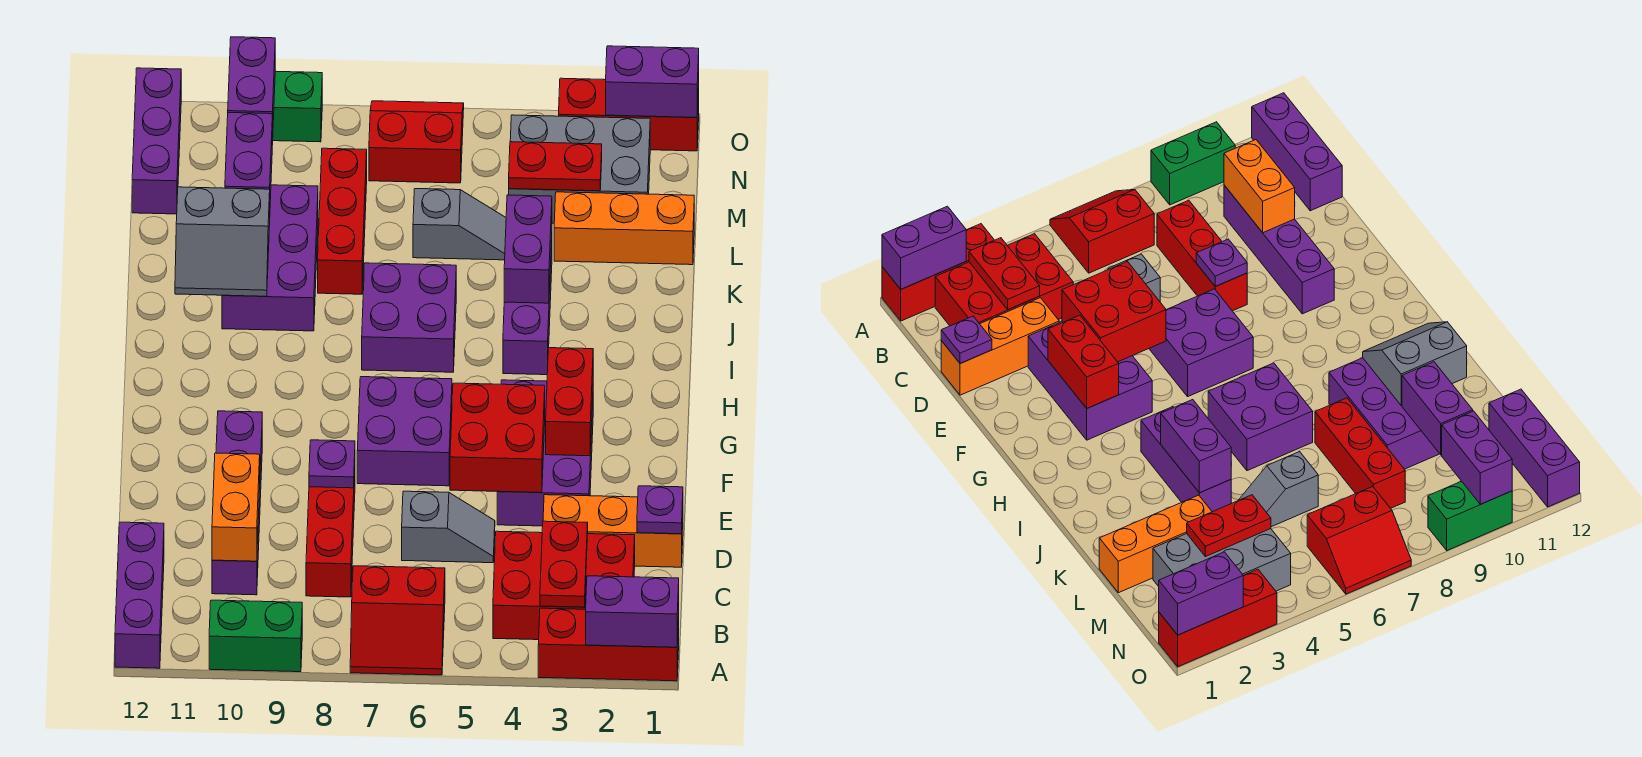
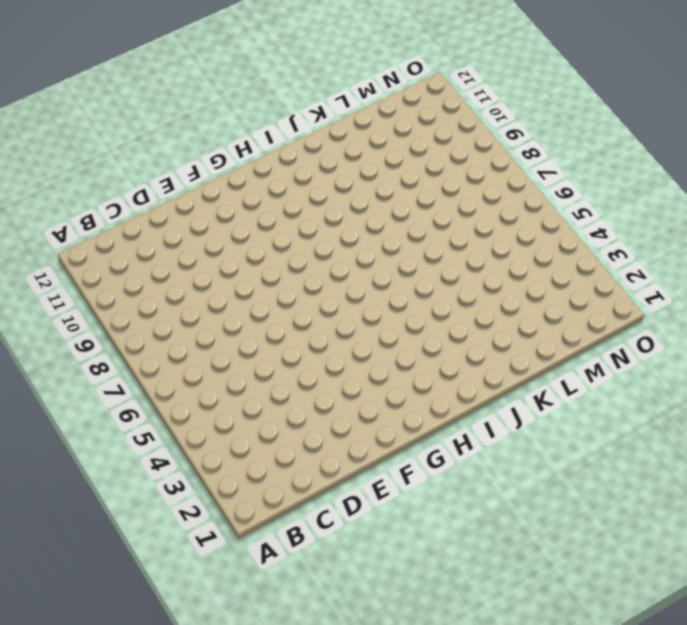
none -> red 1x3 brick [538,608,679,681]
none -> red 2x2 slope [350,566,445,675]
none -> green 1x2 brick [209,600,302,672]
none -> purple 1x3 brick [115,522,164,668]

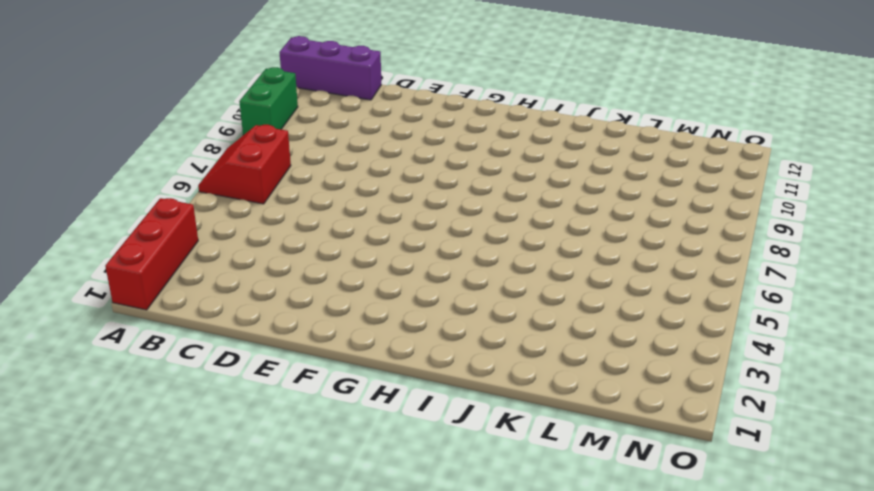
none -> red 2x3 brick [493,531,635,640]
none -> red 1x3 brick [306,469,355,597]
none -> purple 1x4 brick [212,411,262,595]
none -> orange 1x3 brick [543,495,683,567]

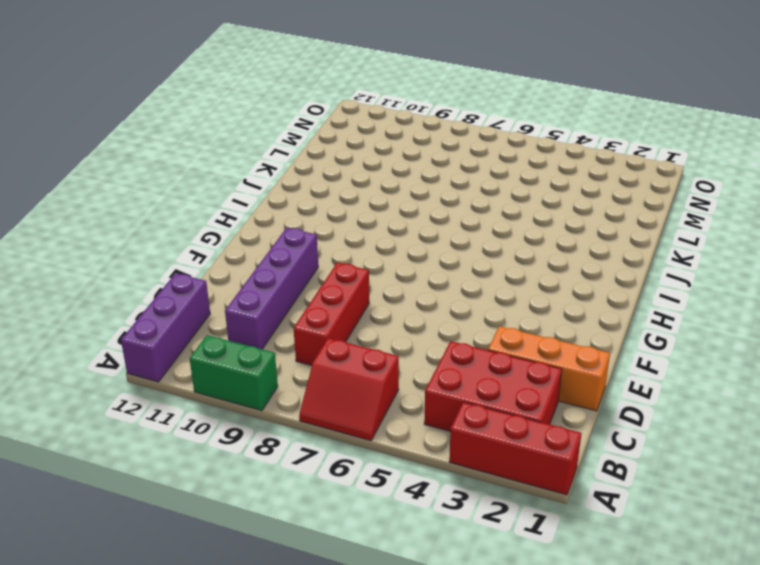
none -> grey 1x2 slope [402,491,495,563]
none -> purple 2x3 brick [497,380,593,526]
none -> purple 2x2 brick [357,377,452,486]
none -> purple 1x3 brick [503,240,552,375]

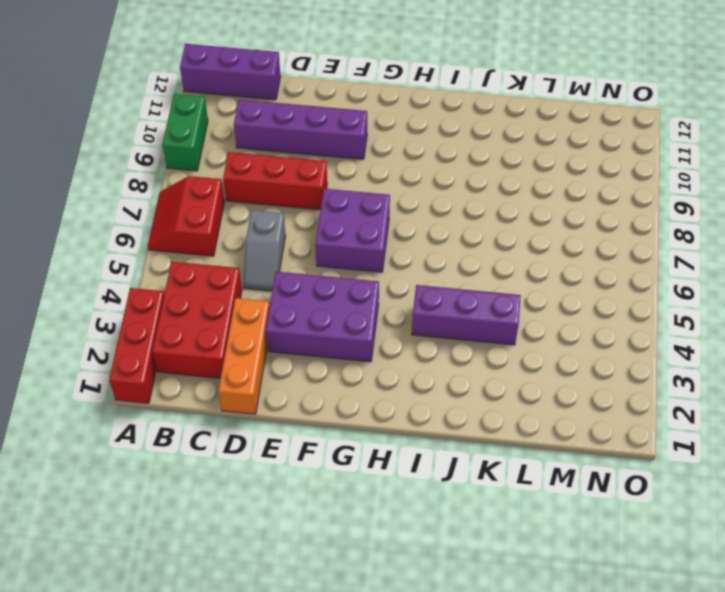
none -> purple 2x2 brick [362,263,456,372]
none -> purple 2x3 brick [222,185,318,331]
none -> red 1x3 brick [318,148,367,294]
none -> orange 1x3 brick [554,192,694,265]

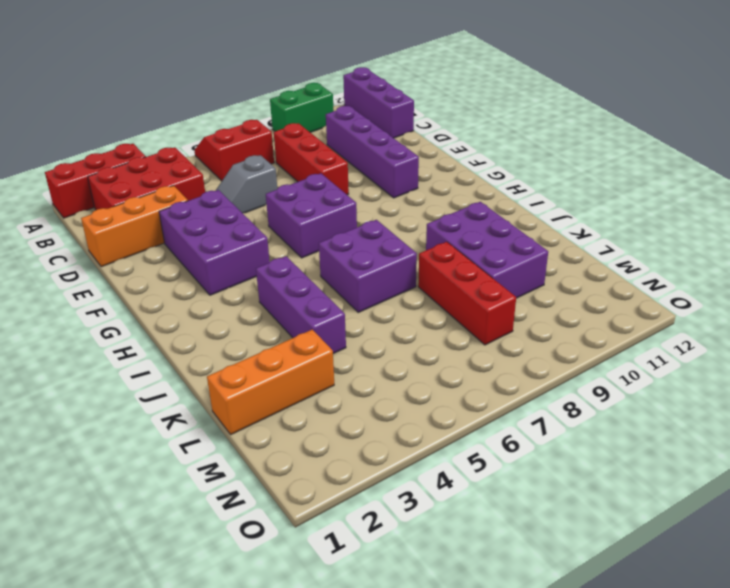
none -> grey 1x2 slope [413,189,506,260]
none -> grey 2x3 brick [509,115,650,223]
none -> purple 1x3 brick [132,68,181,214]
none -> red 2x2 slope [369,101,464,183]

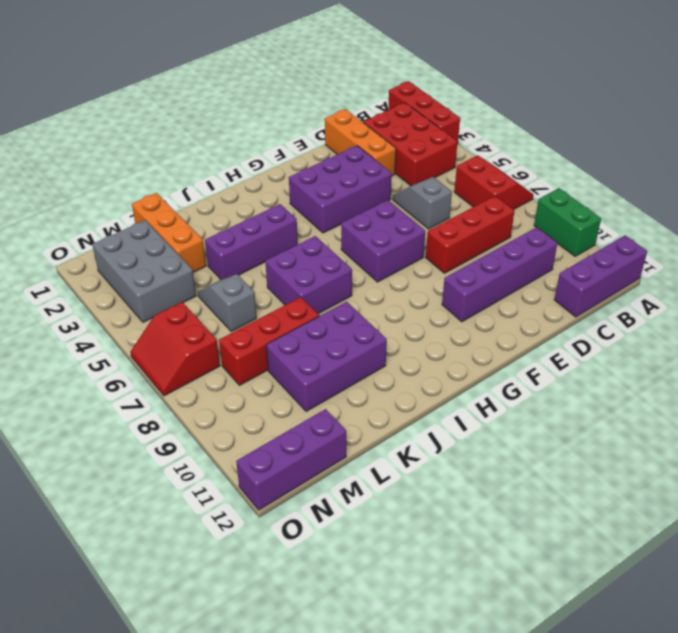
none -> red 1x3 brick [559,78,699,151]
none -> green 1x2 brick [273,71,322,142]
none -> purple 1x2 brick [586,576,679,647]
none -> red 1x2 plate [540,521,588,607]

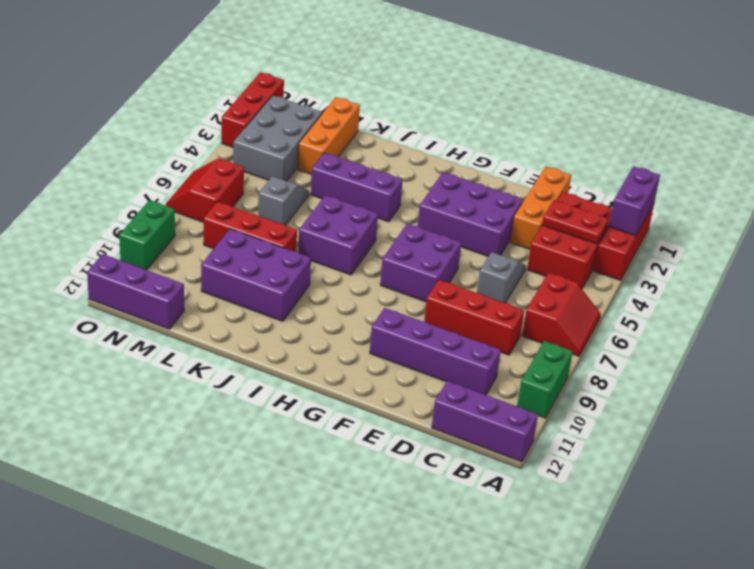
none -> orange 1x2 brick [212,453,260,561]
none -> purple 1x1 plate [637,486,683,534]
none -> red 2x2 brick [450,383,545,493]
none -> purple 1x1 plate [309,440,355,488]

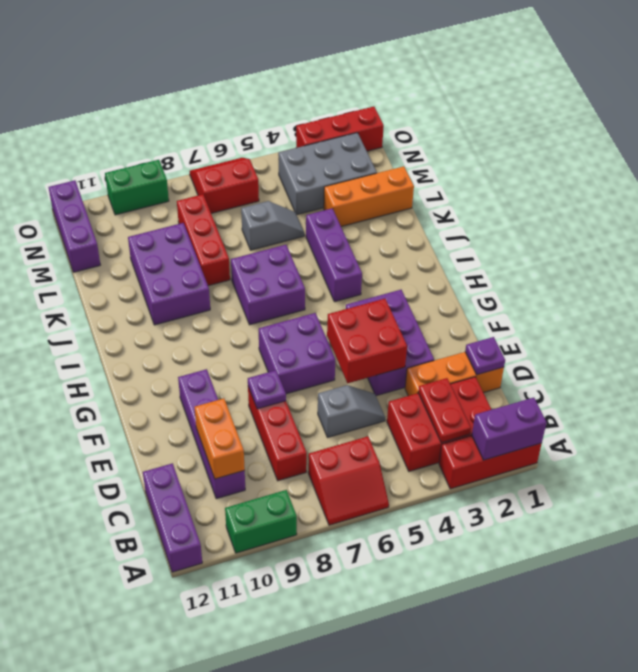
none -> red 1x2 brick [546,348,593,456]
none -> purple 1x2 brick [504,195,552,303]
none -> grey 2x2 slope [175,187,270,296]
none -> purple 1x2 brick [225,113,272,199]

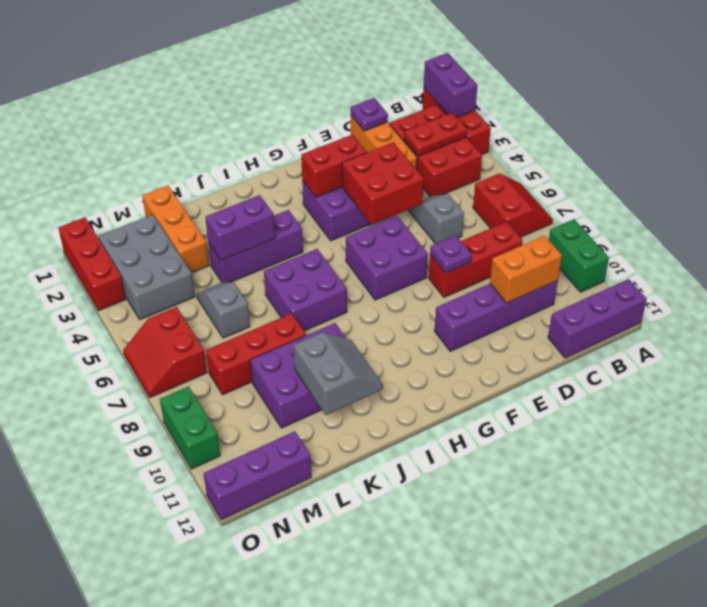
none -> purple 1x2 brick [225,113,272,199]
none -> red 1x2 plate [509,142,602,191]
none -> purple 1x2 brick [228,37,275,145]
none -> purple 1x2 brick [606,46,699,117]

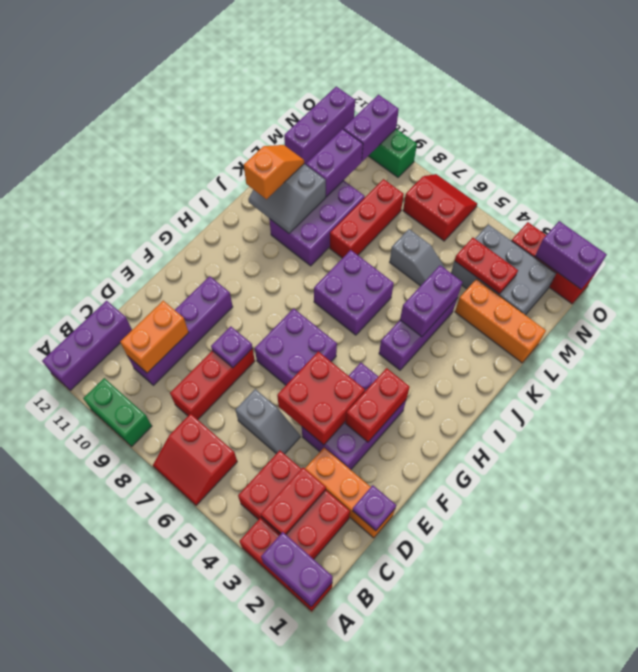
orange 1x2 slope [244,145,304,199] -> none

